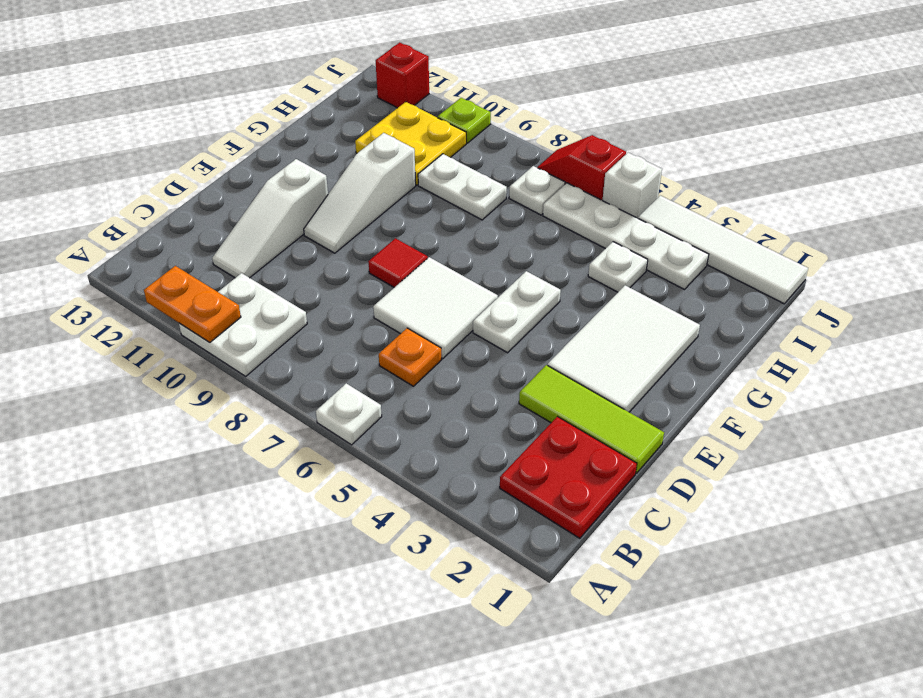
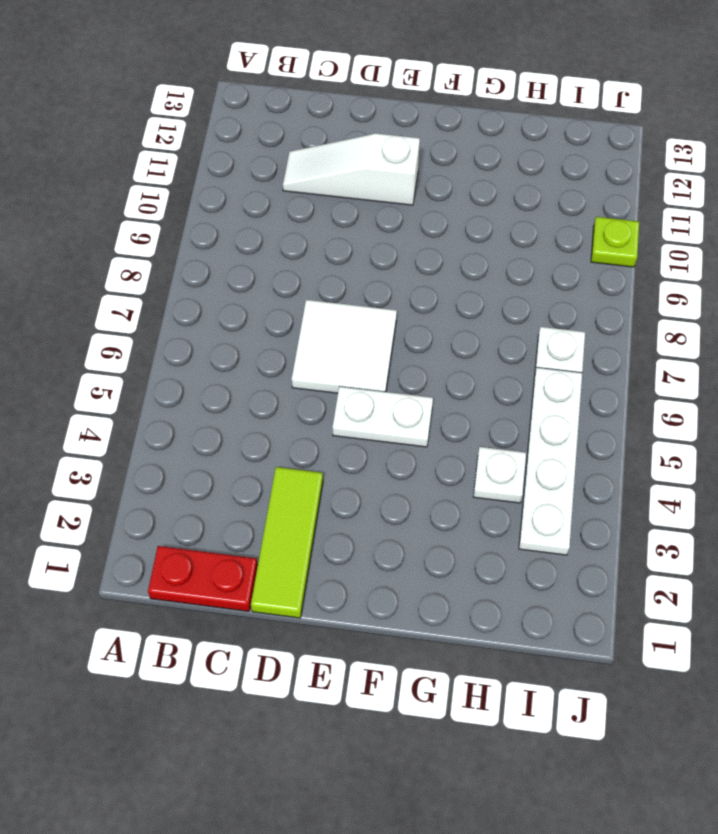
red 1x2 plate [148,546,258,611] -> red 2x2 plate [500,417,637,538]
none -> white 1x1 plate [316,383,382,445]
none -> white 2x2 plate [179,273,307,376]
none -> orange 1x1 plate [379,328,441,386]

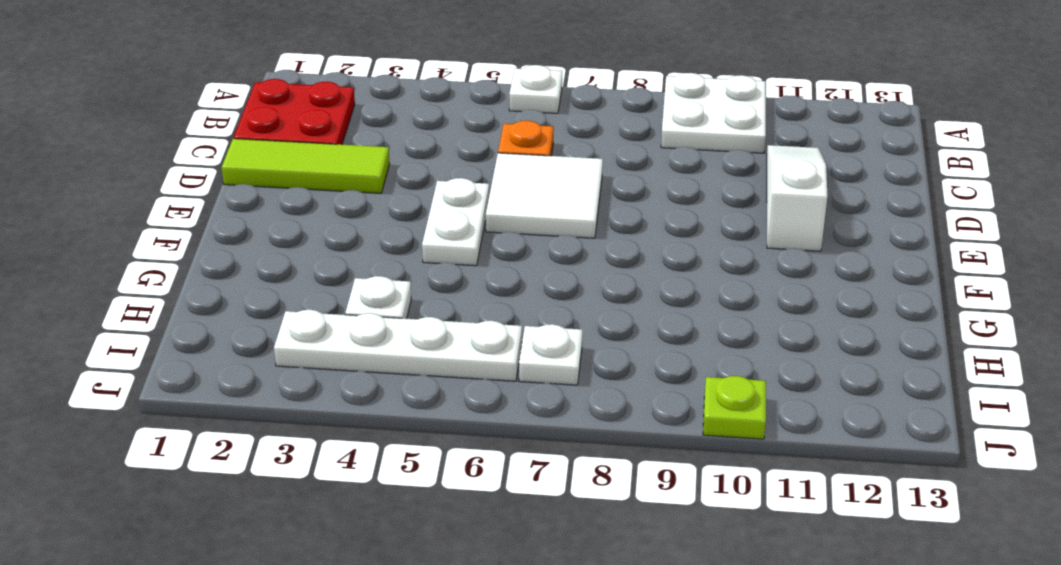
none -> white 2x3 tile [548,285,700,412]
none -> red 1x1 tile [368,238,428,287]
none -> white 1x3 slope [304,133,416,253]

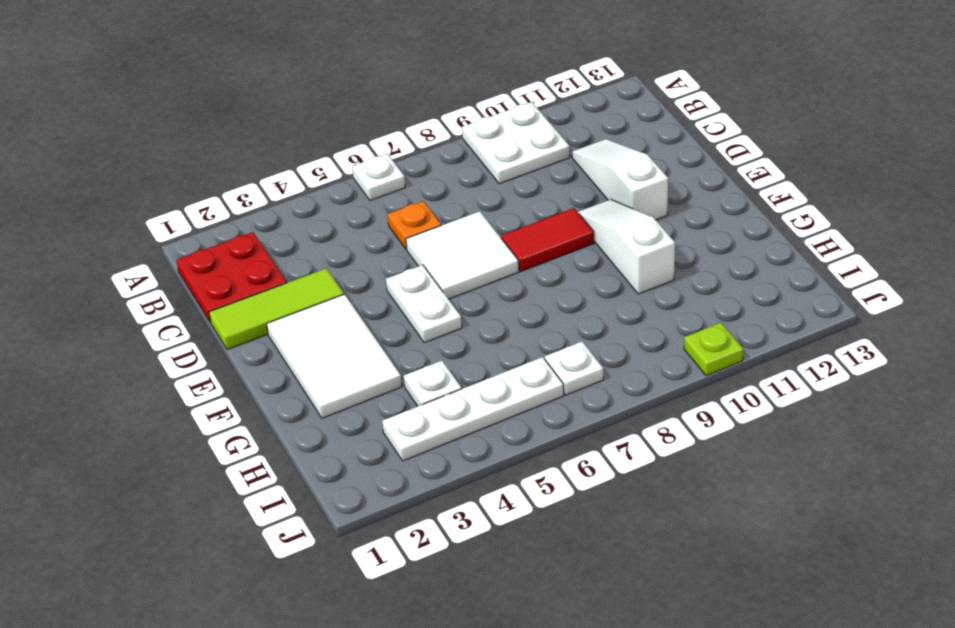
red 1x2 tile [501,208,594,271] -> red 1x1 tile [368,238,428,287]
none -> white 1x2 plate [418,154,507,220]
none -> yellow 2x2 plate [355,102,466,185]
none -> white 1x4 tile [638,195,808,304]

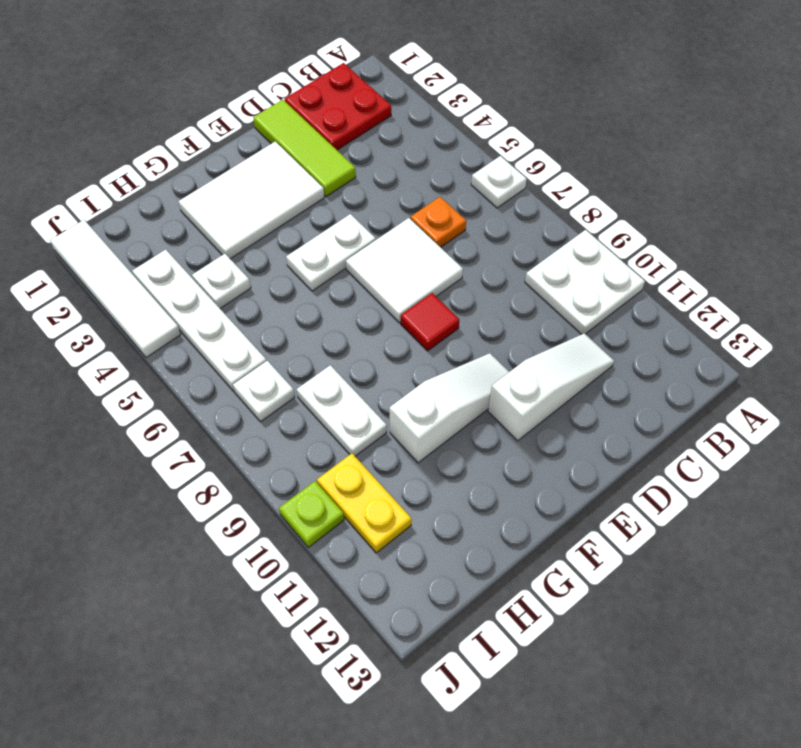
yellow 1x2 plate [317,453,411,553] -> yellow 2x2 plate [355,102,466,185]
none -> white 1x1 brick [602,153,662,218]
none -> red 1x2 slope [537,135,626,200]
none -> red 1x1 brick [376,42,429,108]

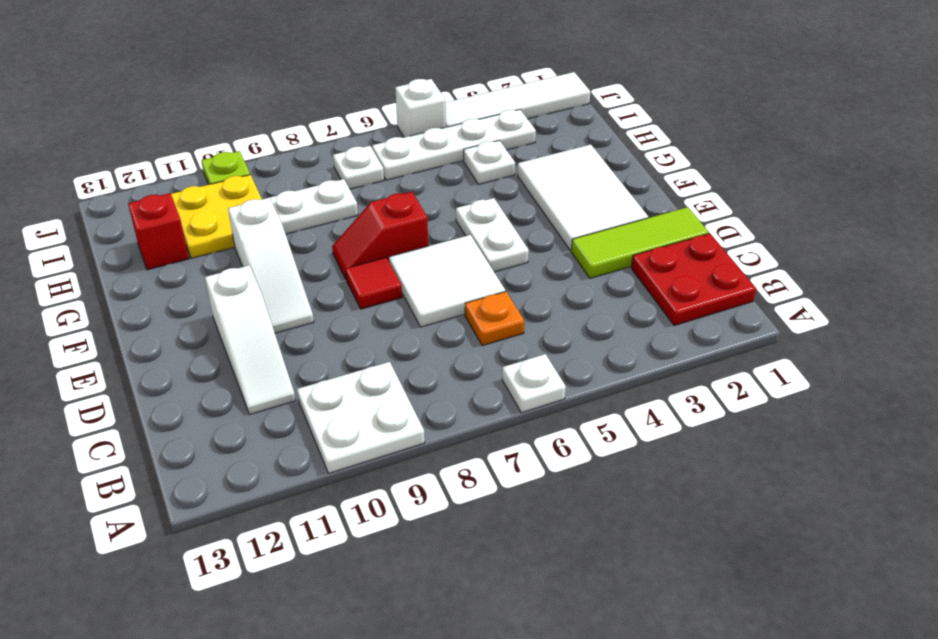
red 1x2 slope [332,192,428,280] -> red 1x2 slope moved to [537,135,626,200]
red 1x1 brick [128,193,189,270] -> red 1x1 brick moved to [376,42,429,108]
none -> orange 1x2 plate [144,266,241,342]

